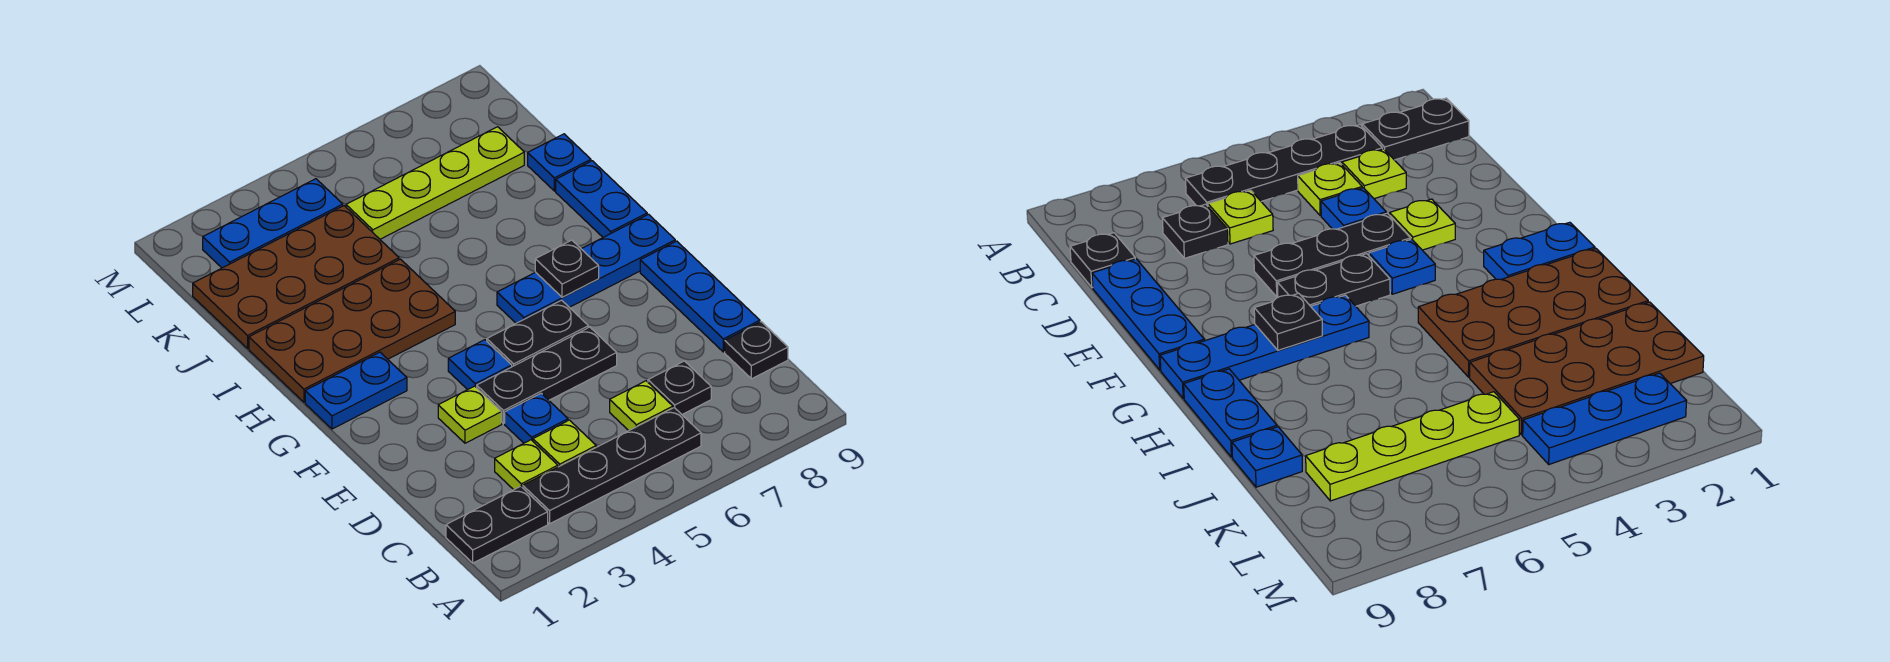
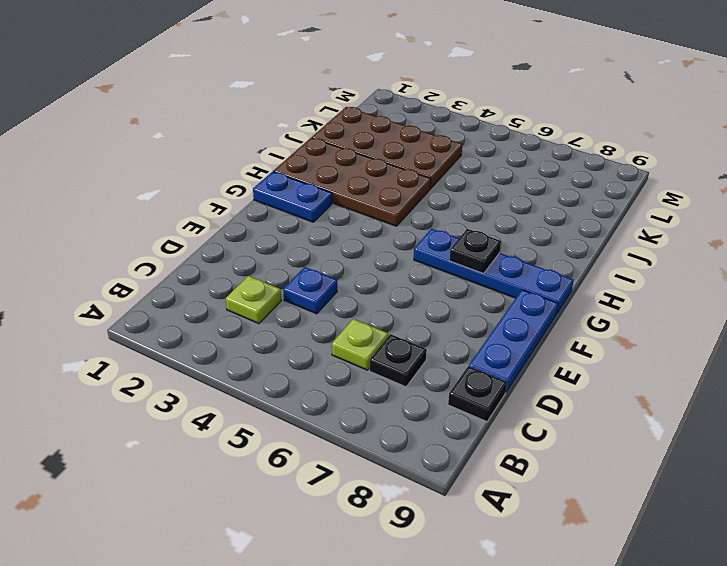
none -> black 1x2 plate [446,486,548,563]
none -> black 1x4 plate [523,408,701,524]
none -> lime 1x1 plate [533,420,596,467]

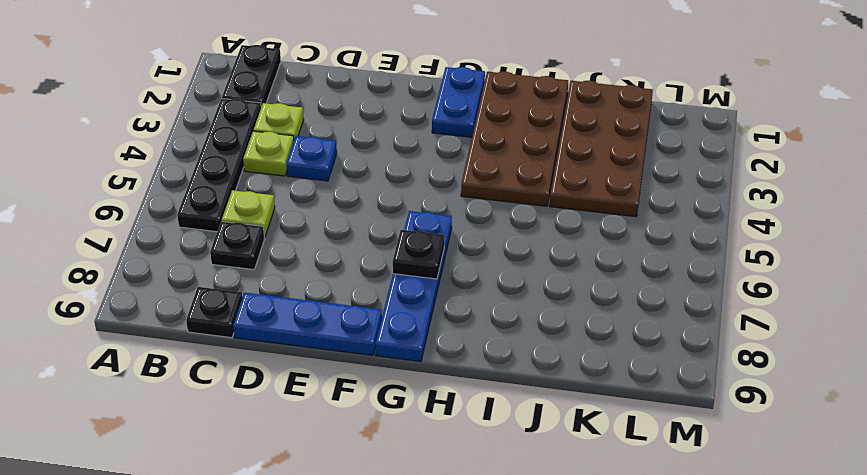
none -> lime 1x1 plate [438,386,502,443]
none -> black 1x3 plate [477,327,617,424]
none -> blue 1x1 plate [448,340,512,390]

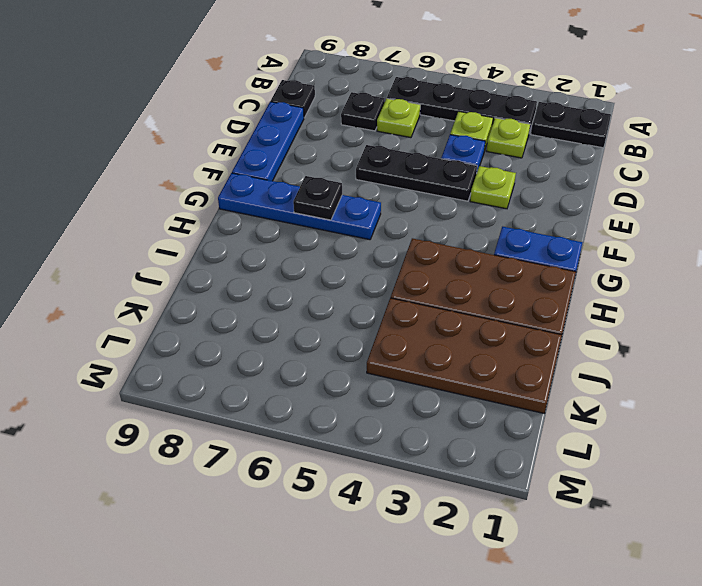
none -> blue 1x1 plate [448,340,512,390]
none -> black 1x2 plate [487,300,588,367]
none -> blue 1x2 plate [556,161,647,237]

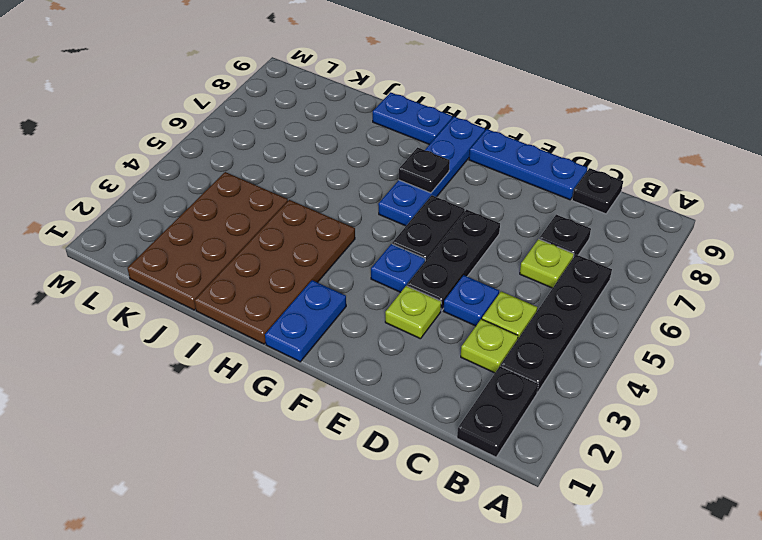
none -> blue 1x1 plate [528,134,591,191]
none -> lime 1x4 plate [346,127,524,239]
none -> blue 1x3 plate [203,179,343,268]

